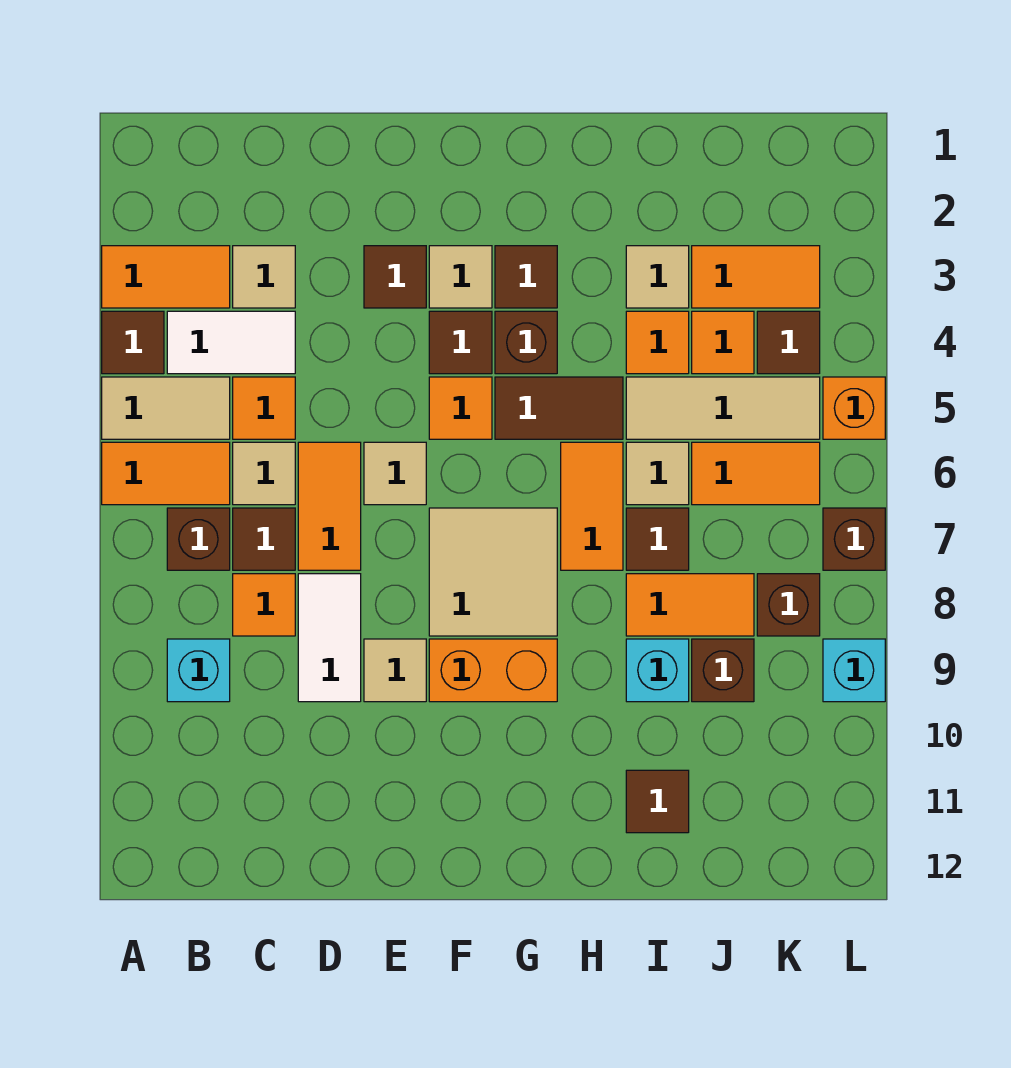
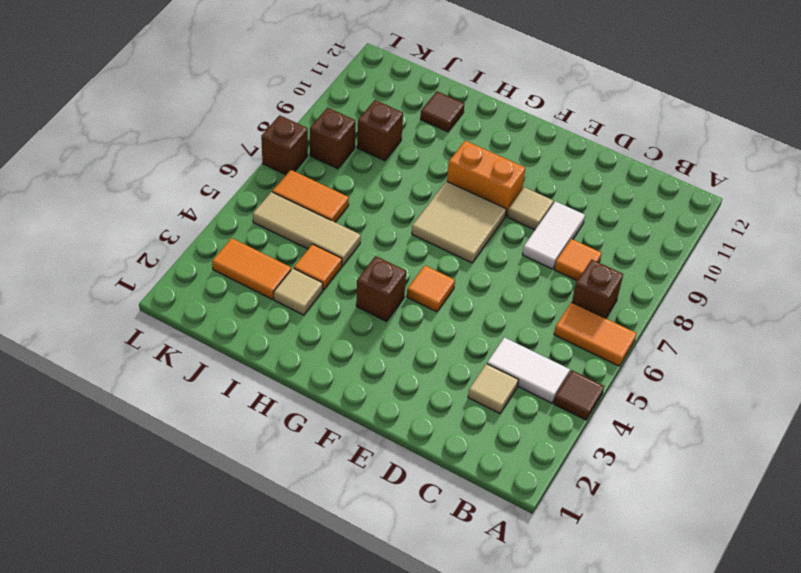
none -> orange 1x2 tile [102,246,230,308]
none -> tan 1x2 tile [102,377,230,439]
none -> cyan 1x1 brick [167,639,230,702]
none -> orange 1x1 tile [233,377,295,439]

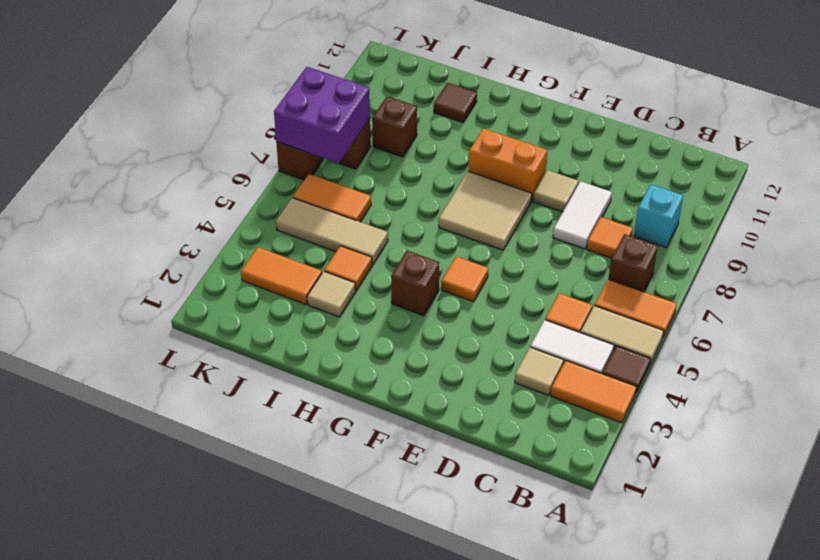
purple 2x2 brick [274,67,370,163] -> none
none -> tan 1x1 tile [233,442,295,505]
none -> brown 1x1 tile [233,508,295,570]
none -> orange 1x2 tile [298,442,361,570]
none -> brown 1x1 tile [364,246,426,308]

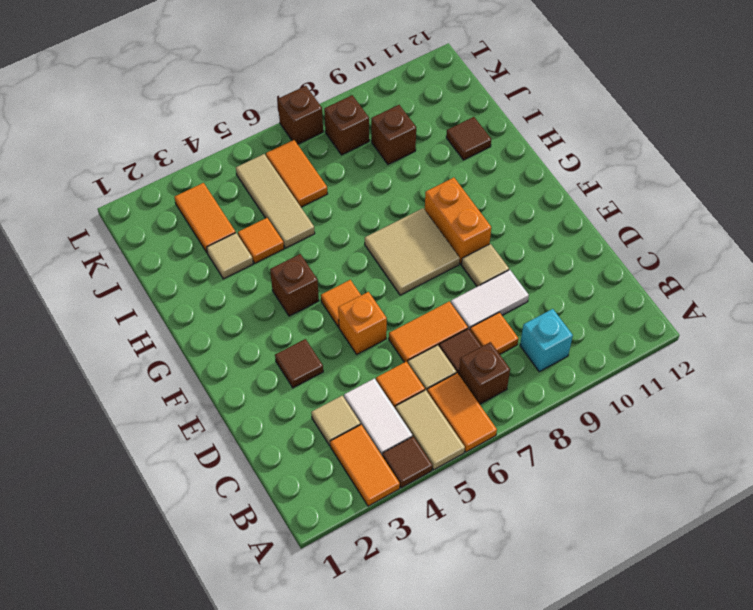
orange 1x1 brick [338,292,387,354] -> orange 1x1 brick moved to [823,377,885,439]
none -> tan 1x1 tile [364,442,426,505]
none -> tan 1x1 tile [429,246,492,308]
none -> brown 1x1 tile [429,311,492,374]
none -> brown 1x1 tile [495,246,557,308]

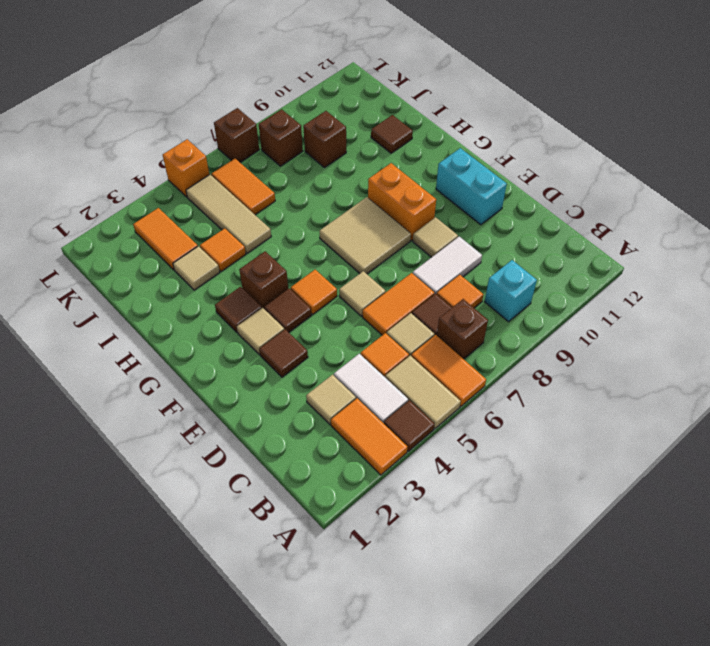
cyan 1x2 brick [436,148,507,225] -> none
none -> brown 1x2 tile [495,377,623,439]
none -> orange 1x2 tile [561,442,623,570]
none -> tan 1x1 tile [626,442,689,505]
none -> brown 1x1 tile [626,508,689,570]

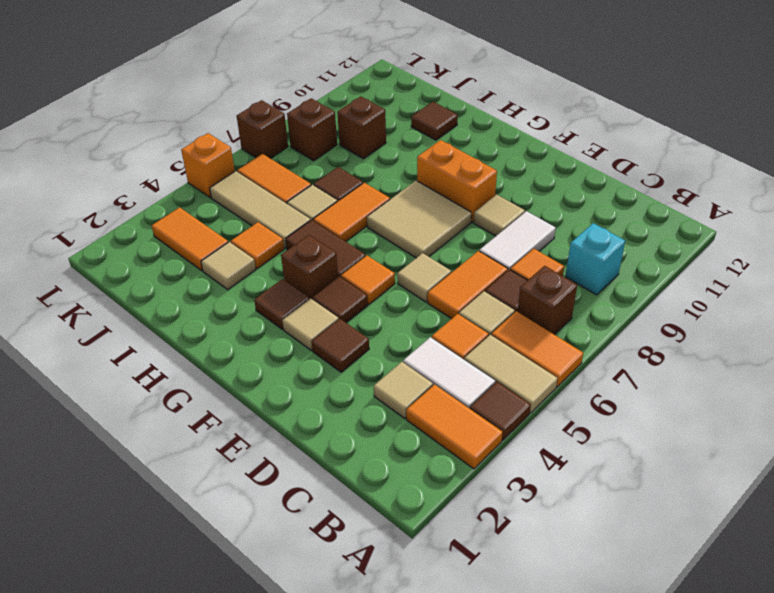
none -> orange 1x2 tile [626,574,754,636]
none -> cyan 1x1 brick [626,639,689,702]
none -> orange 1x1 tile [692,311,754,374]
none -> brown 1x1 tile [757,311,820,374]

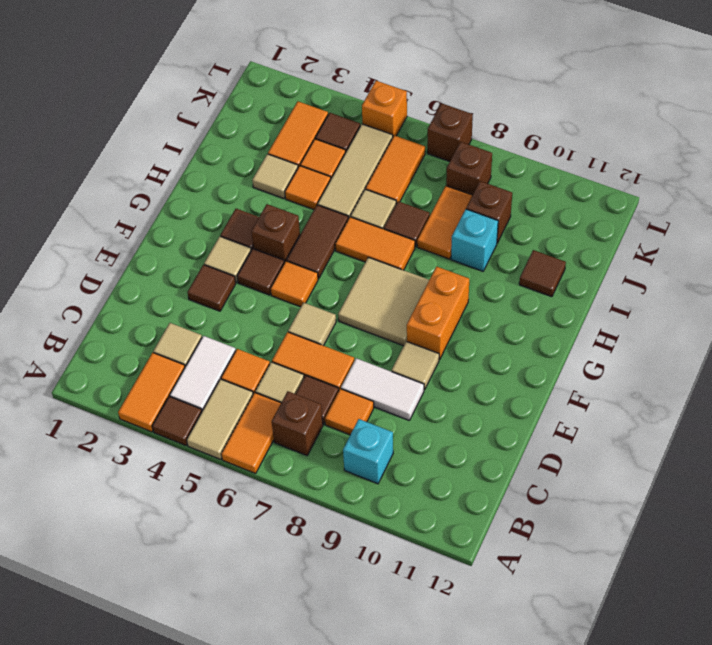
none -> cyan 1x1 brick [823,639,885,702]

